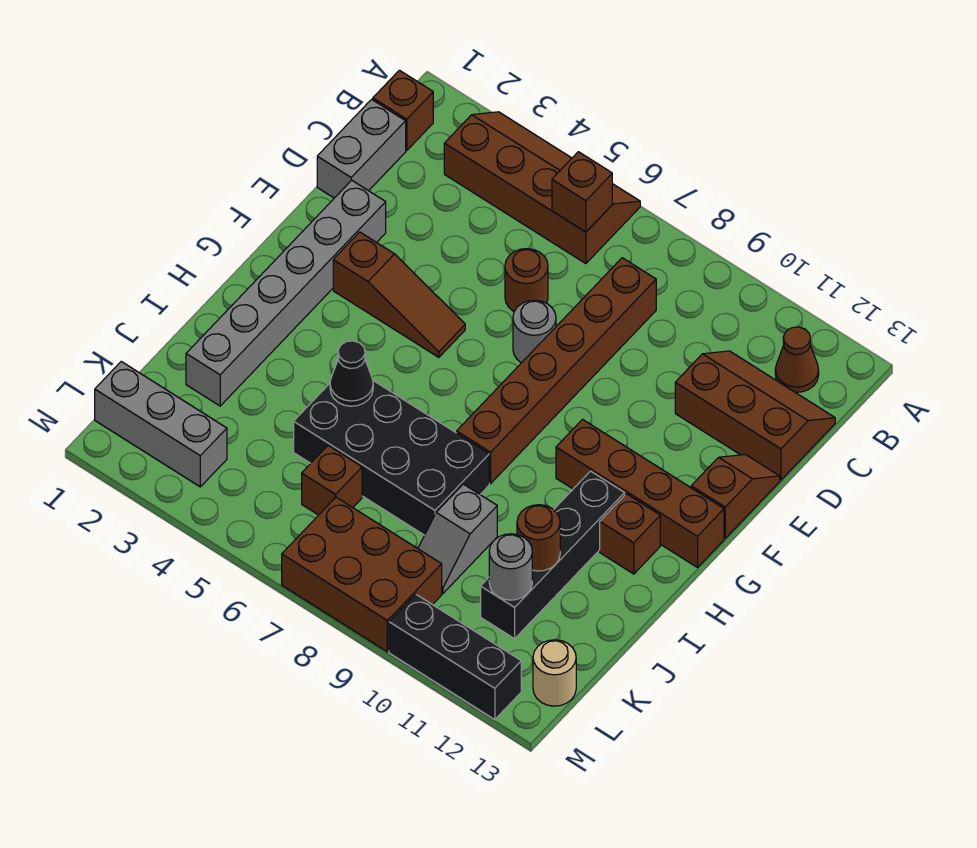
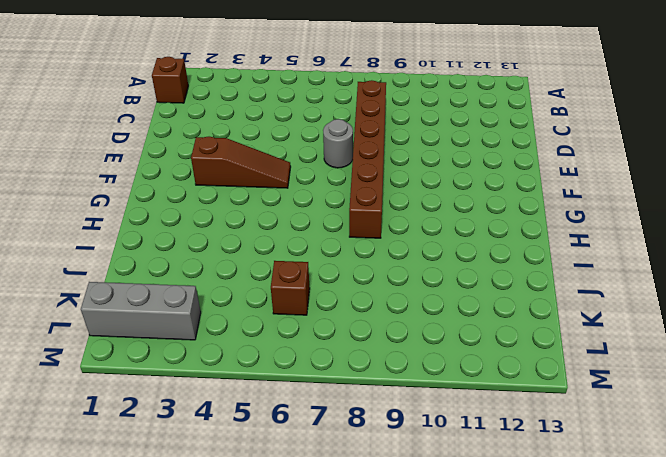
none -> brown 2x4 slope [444,112,640,264]
none -> brown 1x1 cone [775,327,819,392]
none -> grey 1x2 brick [317,99,406,198]

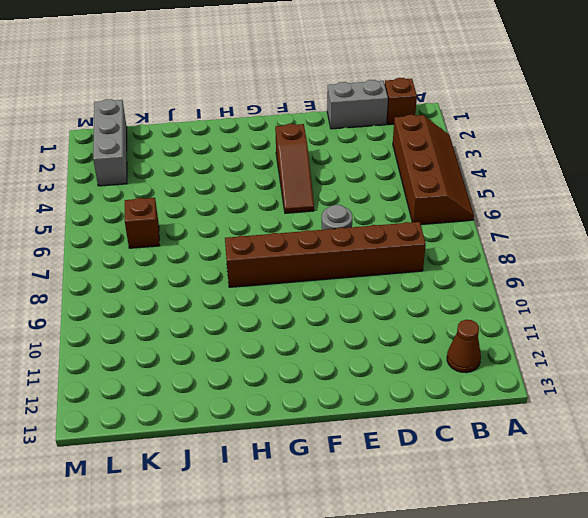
none -> brown 2x3 slope [675,351,835,480]
none -> brown 1x1 round brick [505,249,548,311]
none -> grey 1x6 brick [186,180,386,406]

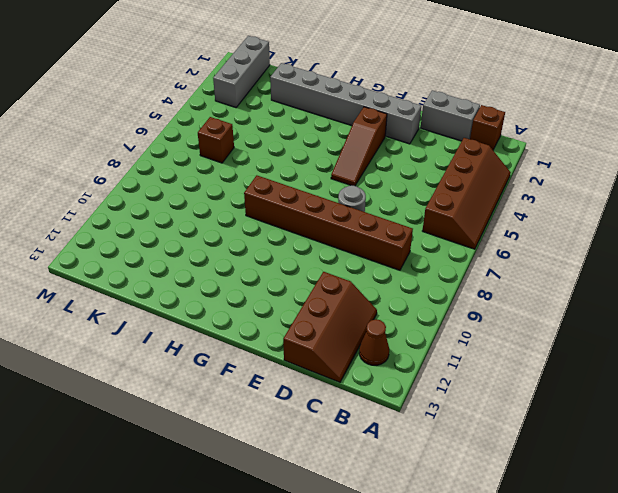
none -> brown 1x1 round brick [505,249,548,311]
none -> brown 1x2 slope [691,454,780,538]
none -> brown 1x4 brick [556,419,724,568]

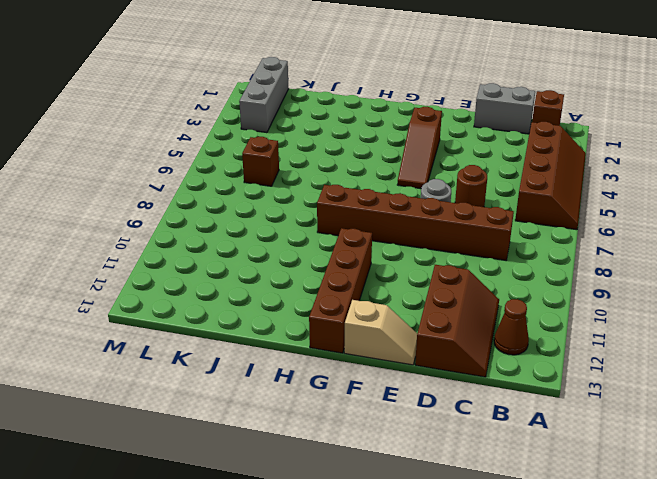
tan 1x2 slope [344,300,417,365] -> brown 1x2 slope [691,454,780,538]
none -> grey 1x6 brick [186,180,386,406]
none -> black 1x4 brick [481,471,625,639]
none -> brown 1x1 brick [600,494,660,574]

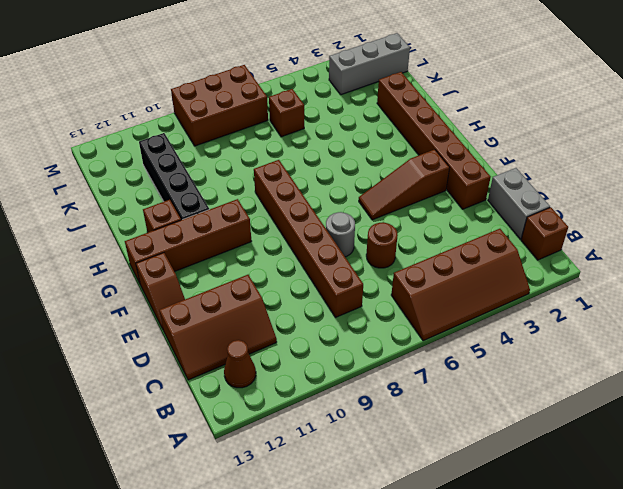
brown 1x6 brick [377,72,491,209] -> grey 1x6 brick [186,180,386,406]
none -> black 2x4 brick [294,381,489,535]
none -> grey 1x2 slope [418,484,497,593]
none -> tan 1x1 round brick [533,640,576,706]

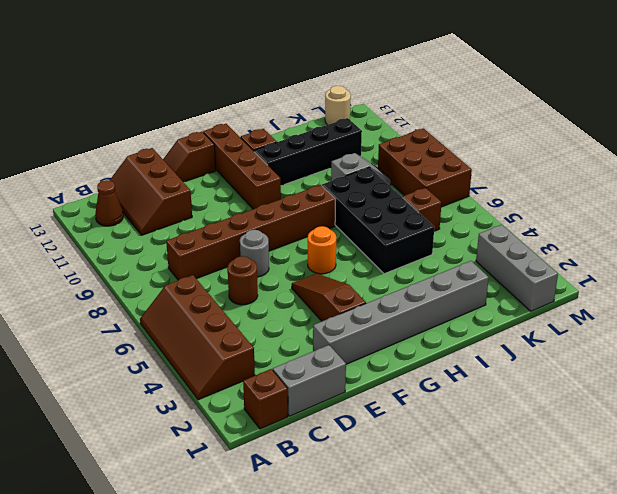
orange 1x1 round brick [308,226,336,274] -> none
none -> black 1x3 brick [389,594,521,720]
none -> brown 1x1 brick [552,152,612,232]
none -> black 1x1 cone [330,341,373,406]

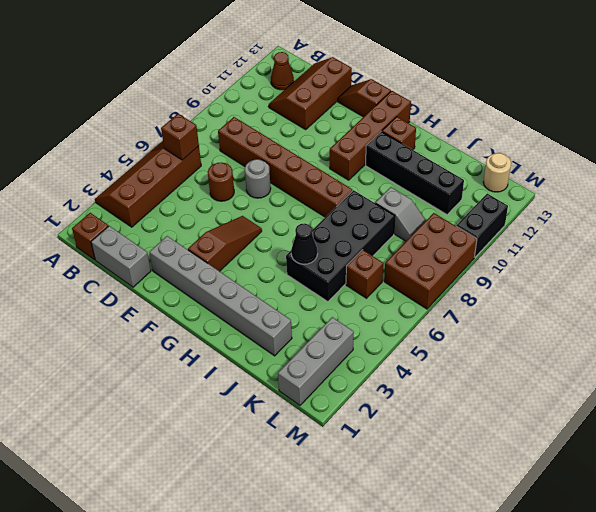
black 1x2 brick [456,194,508,257] -> black 1x3 brick [389,594,521,720]
none -> brown 1x1 round brick [517,505,560,571]
none -> grey 1x1 round brick [489,534,532,600]

